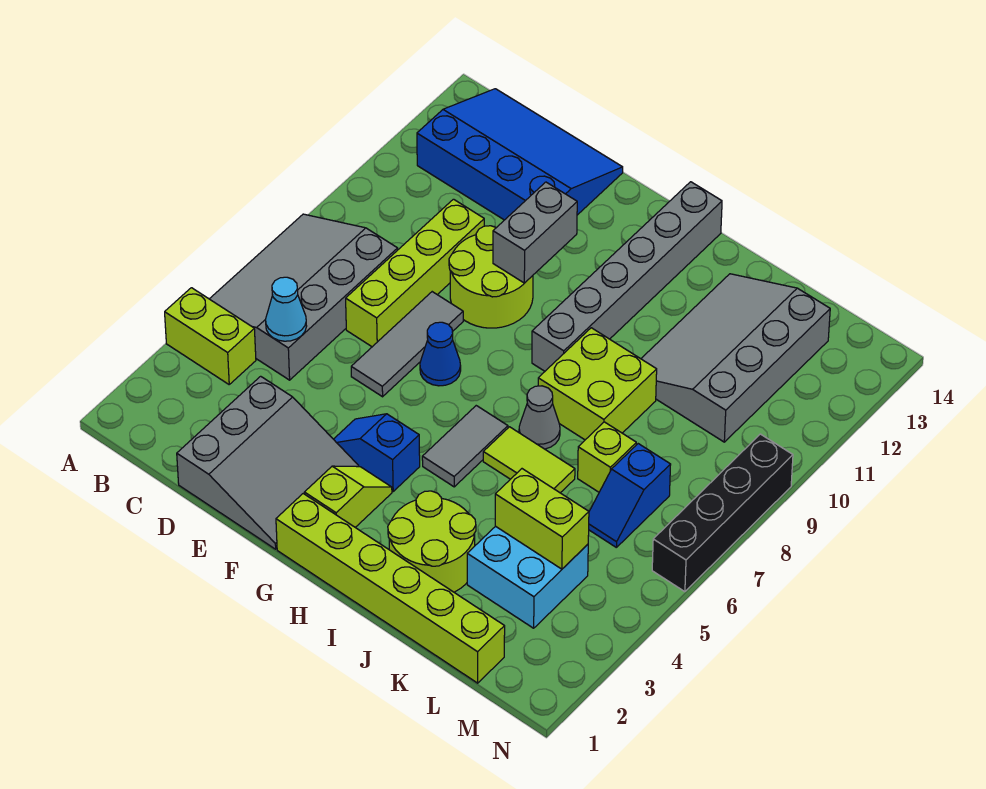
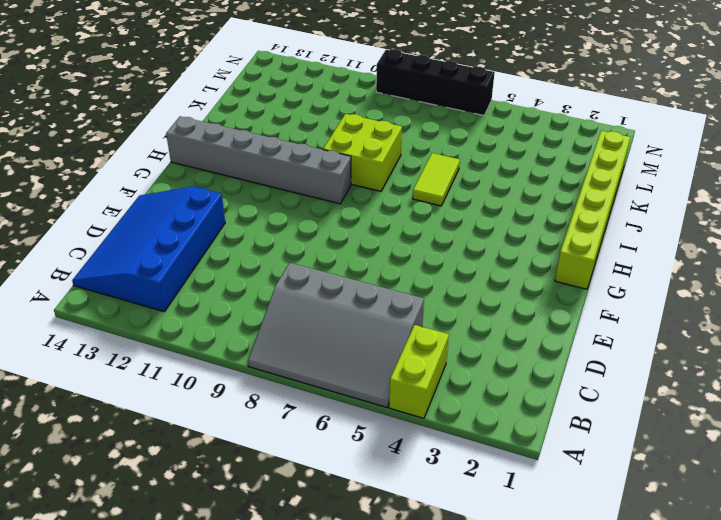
none -> grey 3x3 slope [177,376,359,549]
none -> lime 1x4 brick [346,199,484,347]
none -> grey 1x3 tile [351,292,463,397]

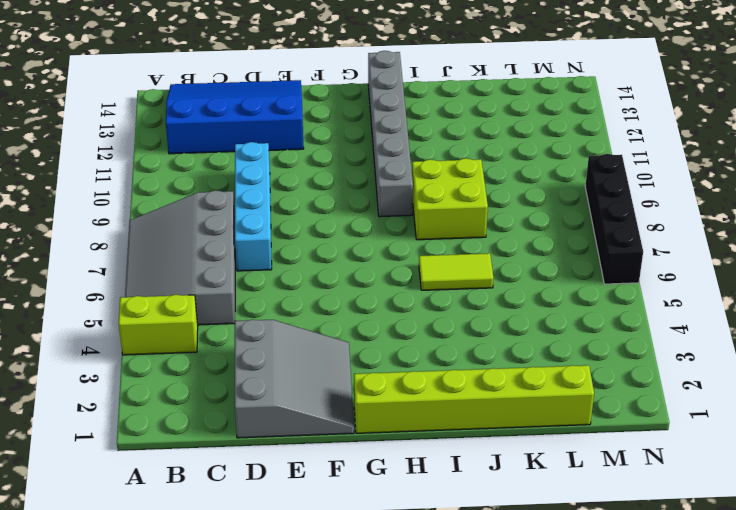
cyan 1x4 brick [235,142,272,271] -> lime 1x4 brick [346,199,484,347]
none -> grey 1x3 tile [351,292,463,397]
none -> lime 2x2 round brick [449,226,533,328]
none -> blue 1x2 slope [334,414,420,491]

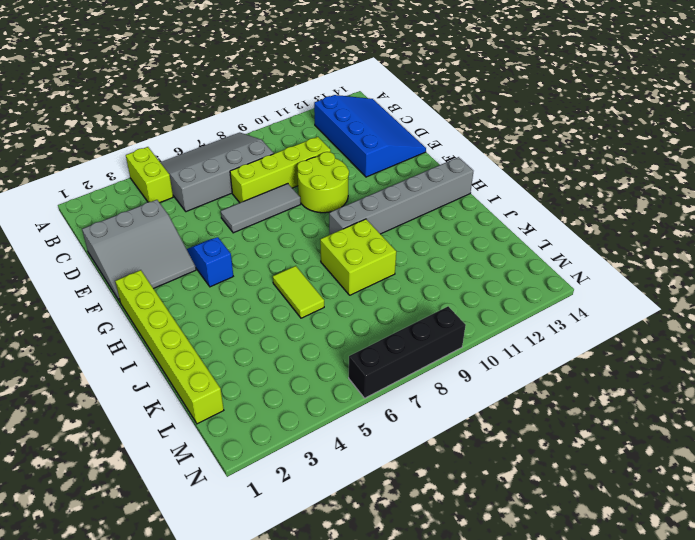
none -> blue 1x1 cone [420,322,461,386]
none -> lime 1x2 slope [304,466,392,527]
none -> grey 1x2 tile [422,406,508,487]

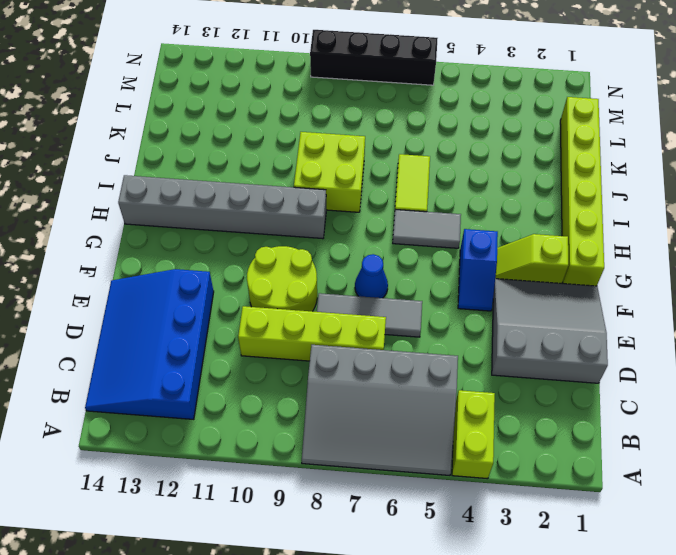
none -> lime 2x2 round brick [388,491,476,592]
none -> grey 1x1 cone [519,386,560,449]
none -> grey 3x4 slope [641,274,830,442]

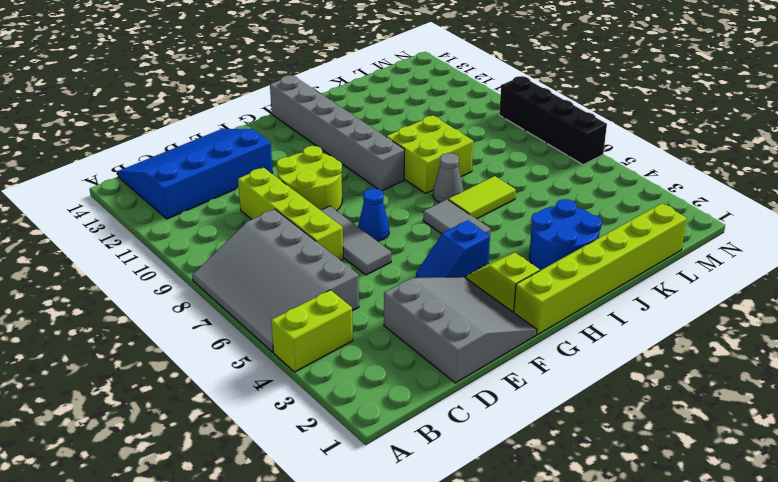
blue 2x2 round brick [529,199,602,270] -> lime 2x2 round brick [388,491,476,592]
none -> grey 3x4 slope [641,274,830,442]
none -> cyan 2x2 brick [467,526,588,628]
none -> lime 1x1 brick [578,422,636,492]

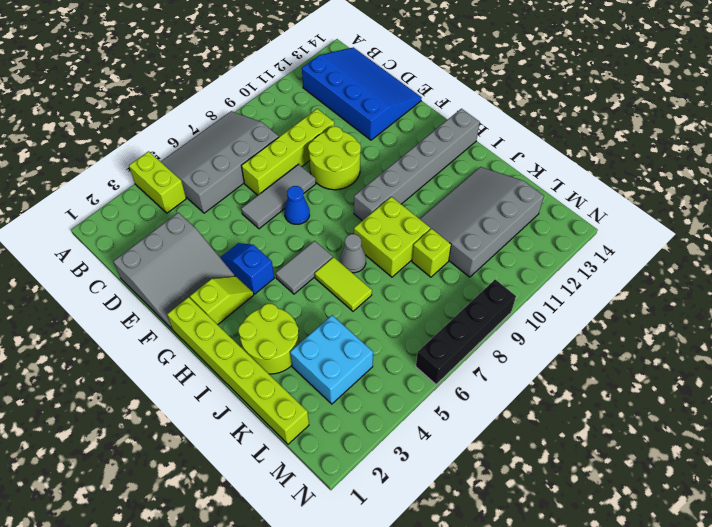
lime 1x1 brick [412,229,451,277] -> lime 1x1 brick moved to [578,422,636,492]
none -> blue 1x2 slope [589,444,671,547]
none -> cyan 1x1 cone [266,277,307,341]
none -> grey 1x2 brick [493,182,577,283]

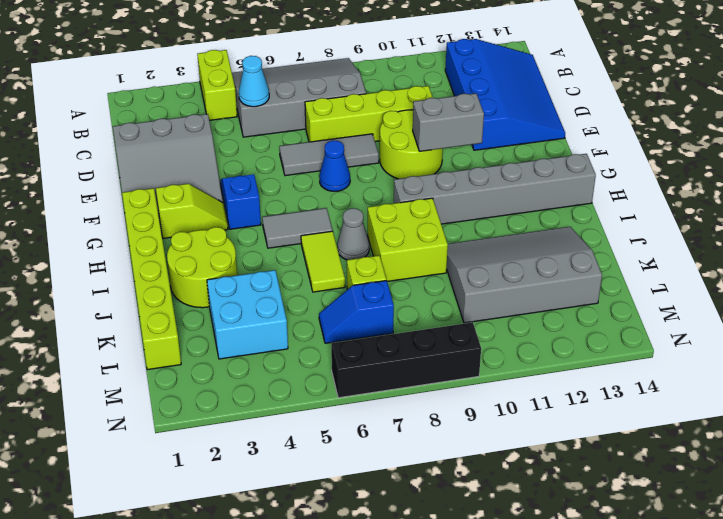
none -> lime 1x2 brick [495,469,589,569]

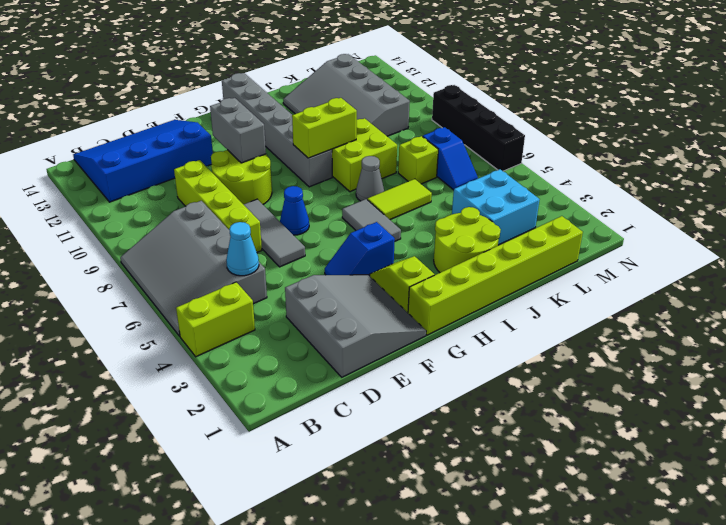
lime 1x2 brick [292,98,357,158] -> lime 1x2 brick moved to [495,469,589,569]

